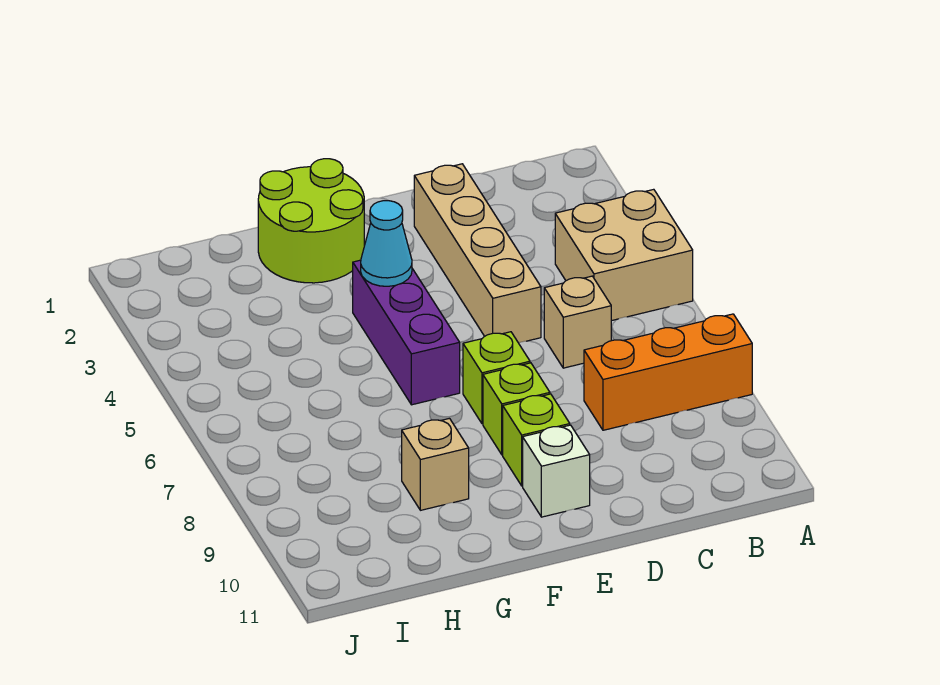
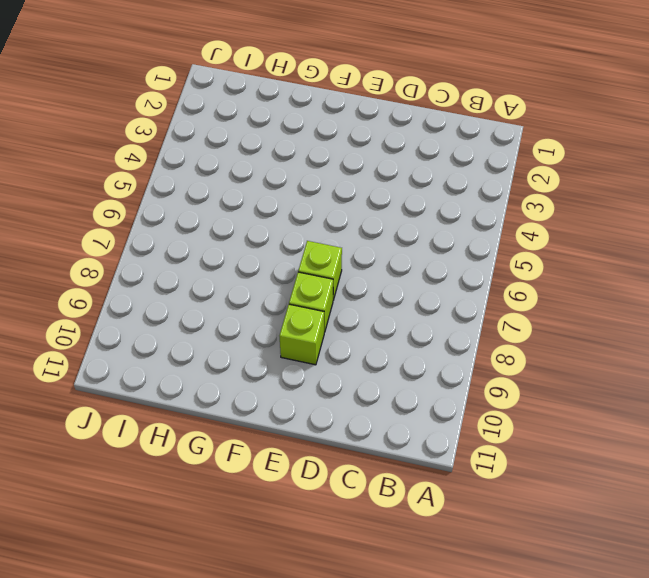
none -> tan 2x2 brick [555,189,693,321]
none -> orange 1x3 brick [584,314,752,430]
none -> tan 1x1 brick [544,276,611,368]

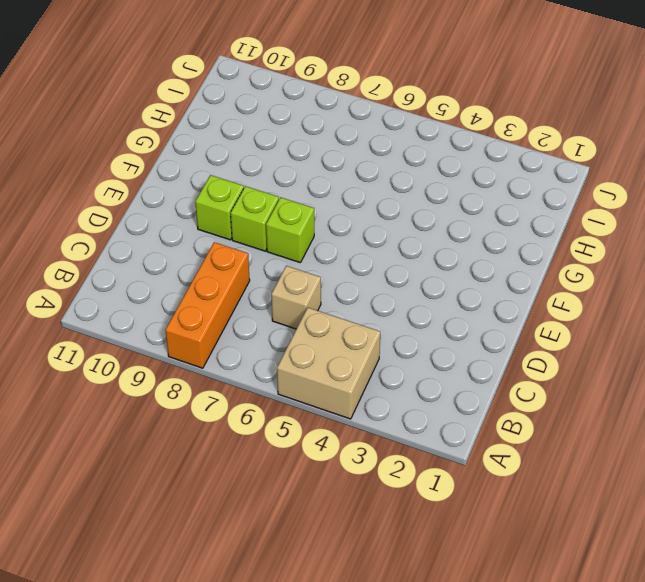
none -> tan 1x4 brick [414,164,541,343]
none -> white 1x1 brick [523,425,590,517]
none -> lime 2x2 round brick [258,159,364,283]

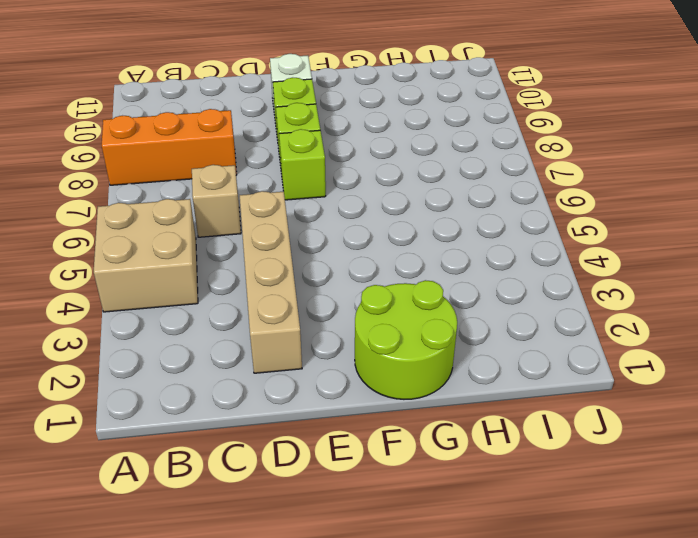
none -> purple 1x3 brick [353,260,460,405]
none -> tan 1x1 brick [402,418,469,510]
none -> cyan 1x1 cone [361,201,412,286]

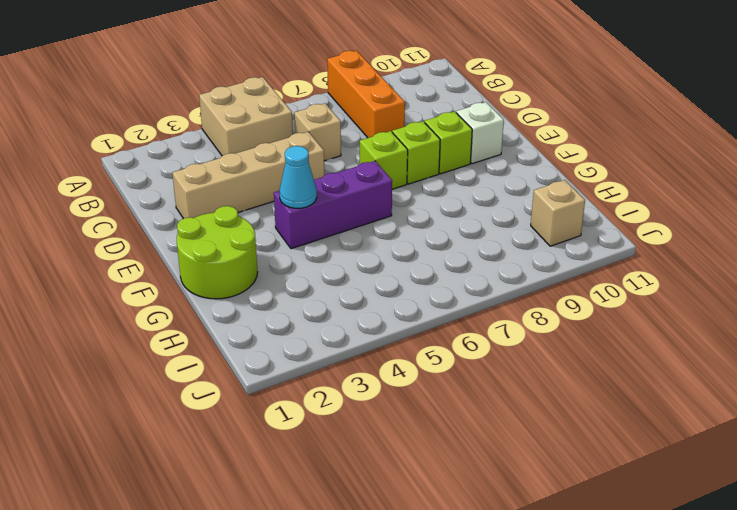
tan 1x1 brick [531,180,585,246] -> tan 1x1 brick moved to [402,418,469,510]

